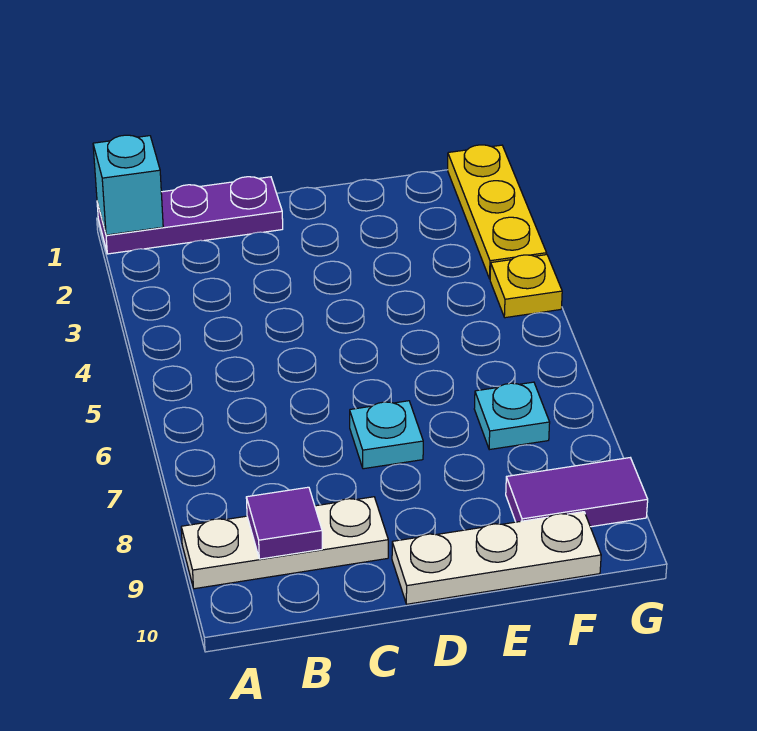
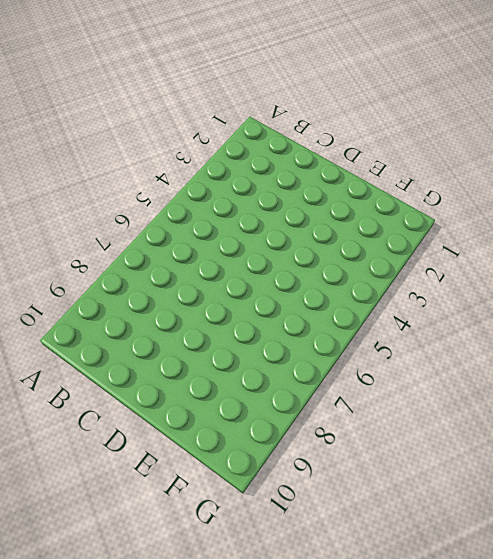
none -> purple 1x3 plate [97,177,283,254]
none -> white 1x3 plate [181,497,388,589]

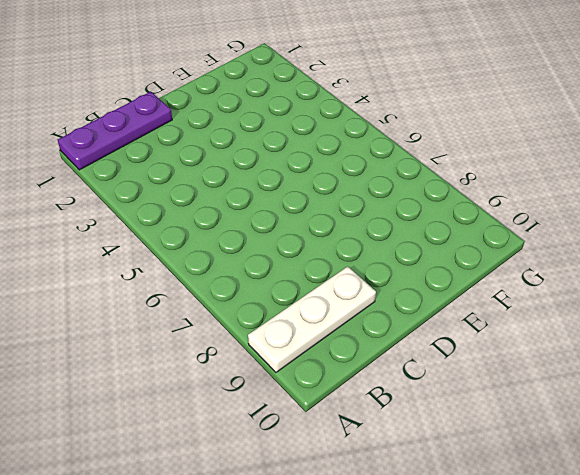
none -> cyan 1x1 plate [350,401,423,469]
none -> white 1x3 plate [392,512,601,604]

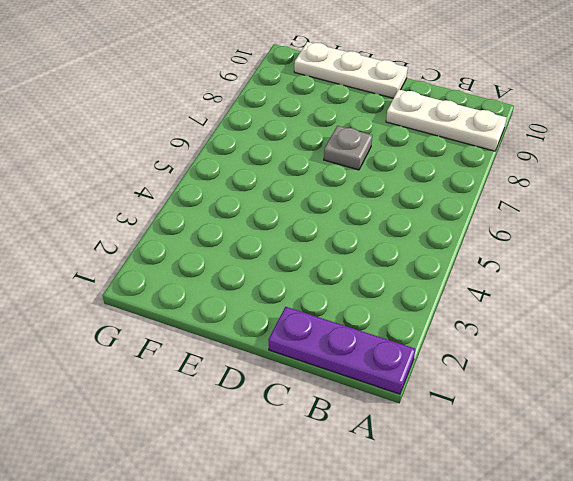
grey 1x1 plate [324,126,372,170] -> cyan 1x1 plate [350,401,423,469]
none -> cyan 1x1 plate [474,382,550,450]
none -> purple 1x2 tile [506,458,648,527]

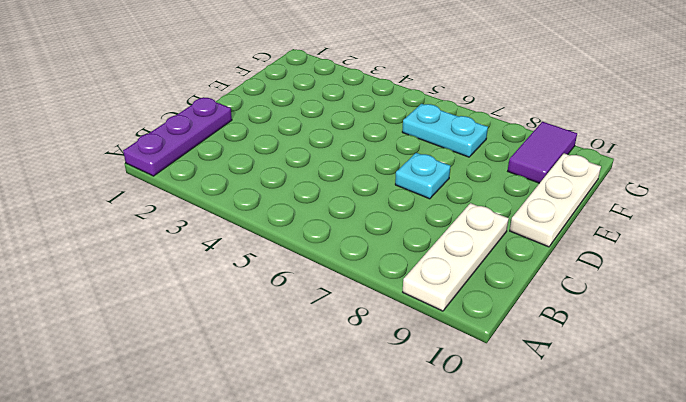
cyan 1x2 plate [402,104,488,157] -> cyan 1x1 plate [474,382,550,450]
none -> yellow 1x3 plate [448,145,547,279]
none -> yellow 1x1 plate [490,255,562,318]

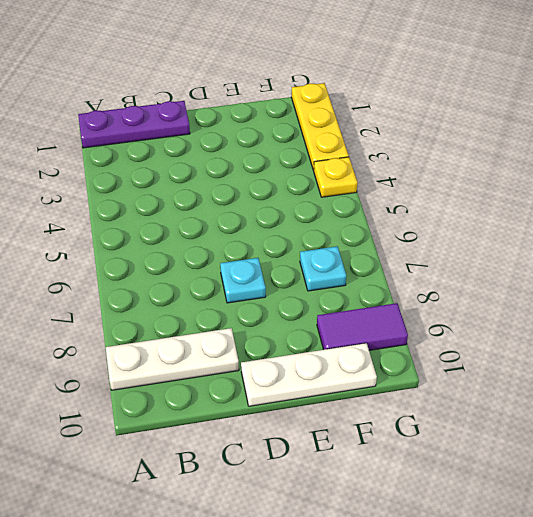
none -> cyan 1x1 brick [93,135,163,235]
none -> purple 1x1 tile [246,487,322,559]

